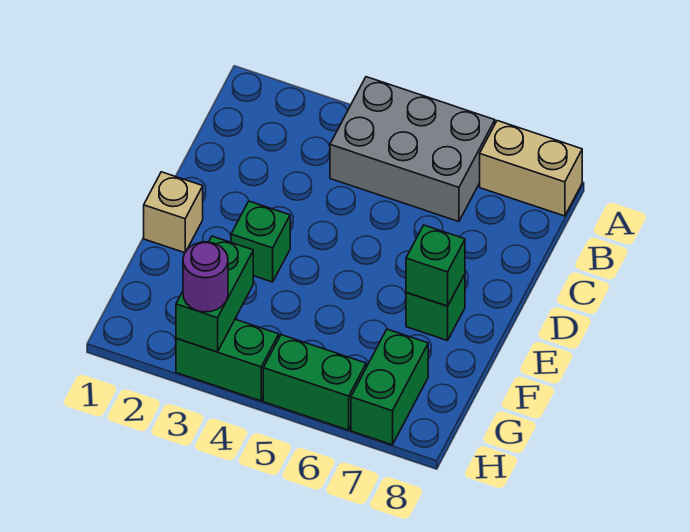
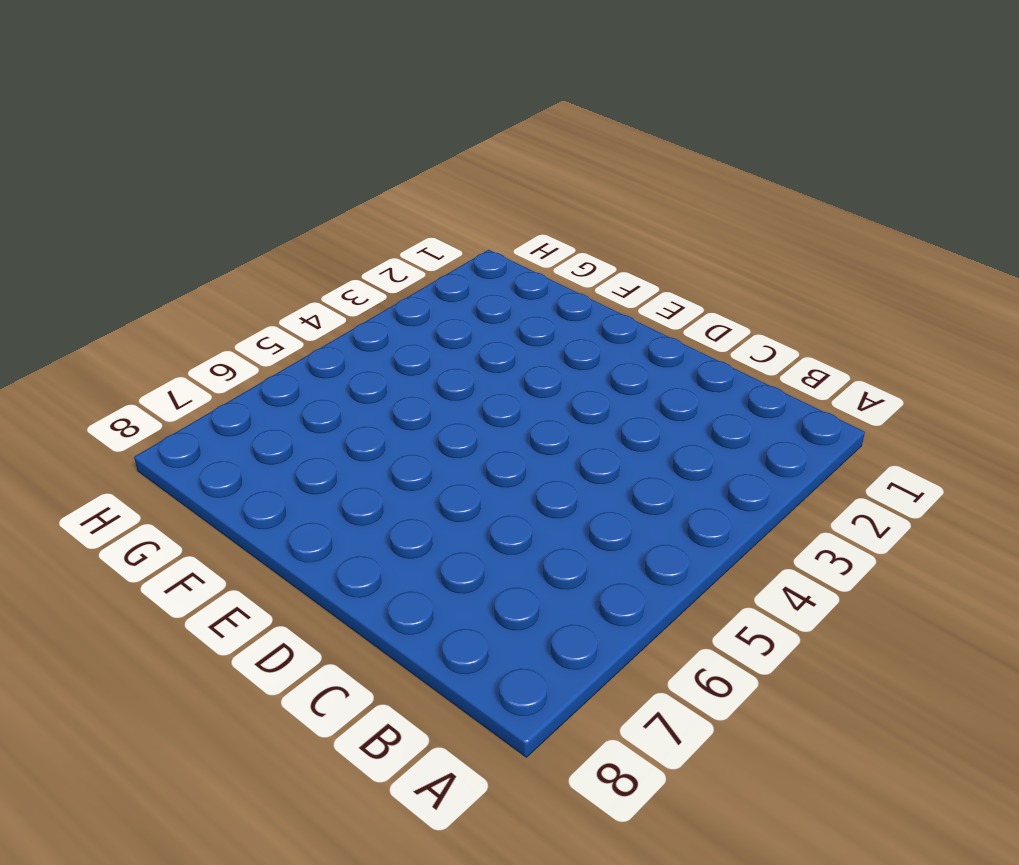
none -> grey 2x3 brick [330,77,495,222]
none -> tan 1x2 brick [480,121,582,216]

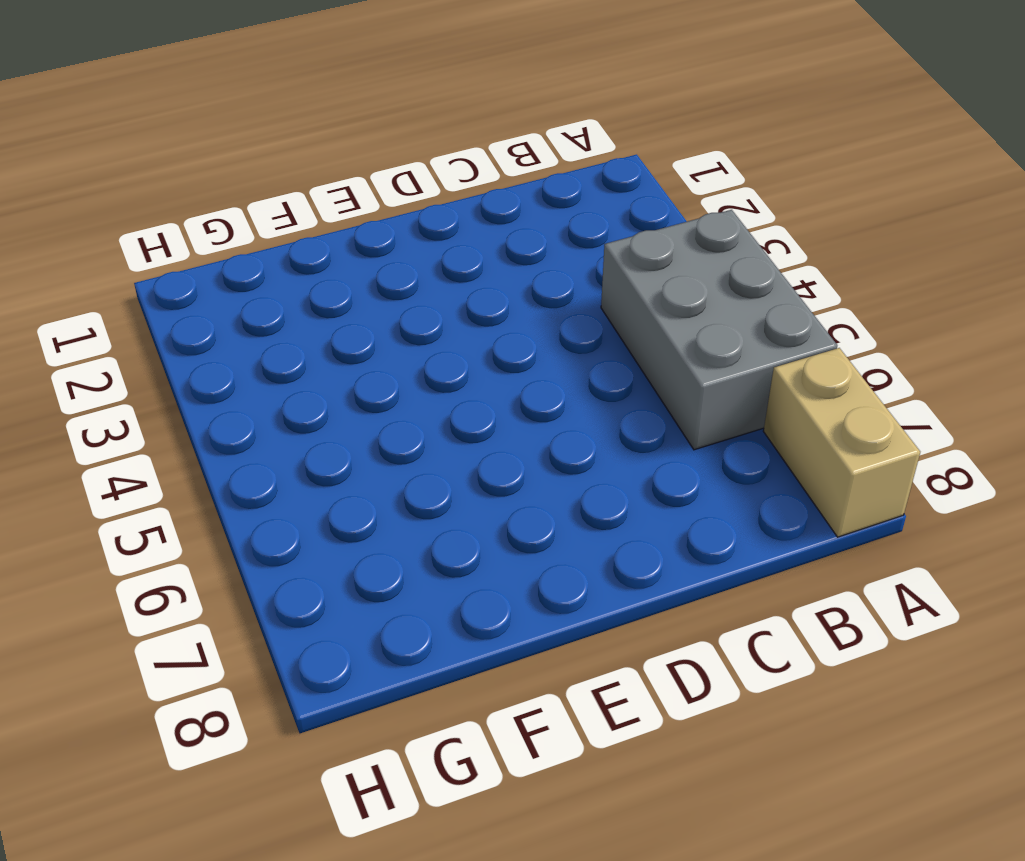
none -> tan 1x1 brick [144,172,203,253]
none -> green 1x1 brick [231,201,290,282]

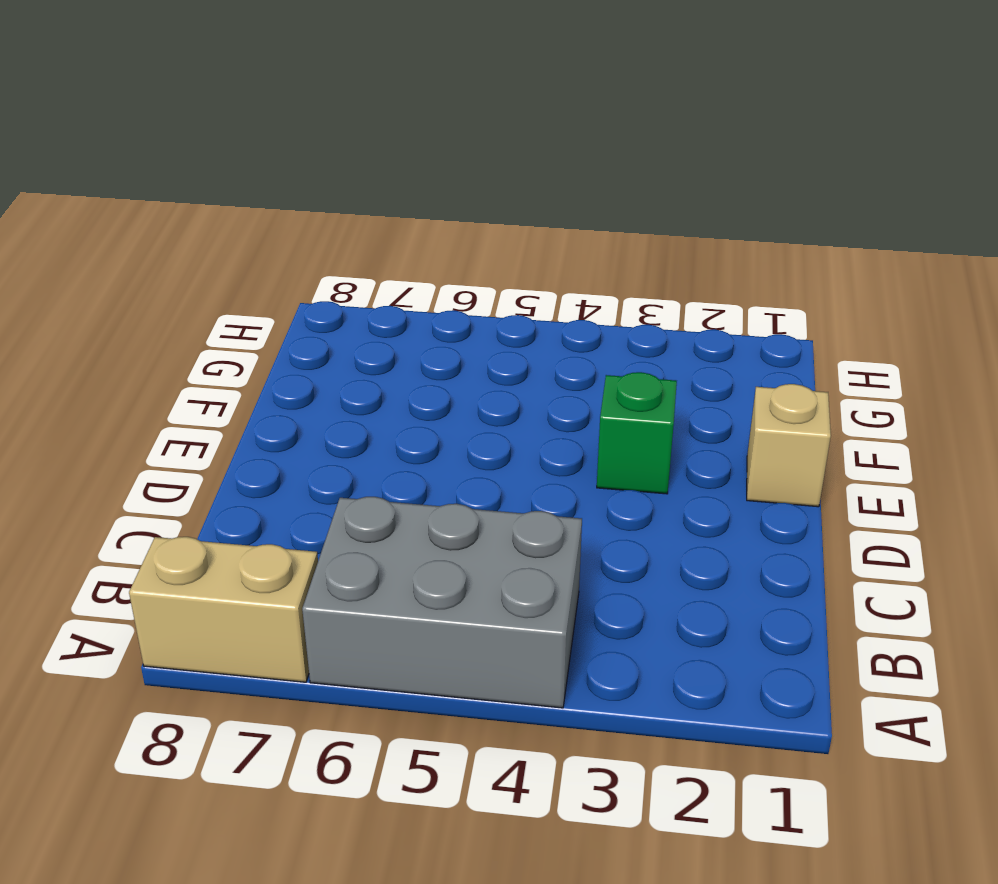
none -> green 1x1 brick [406,274,465,341]
none -> green 1x2 brick [351,329,428,445]

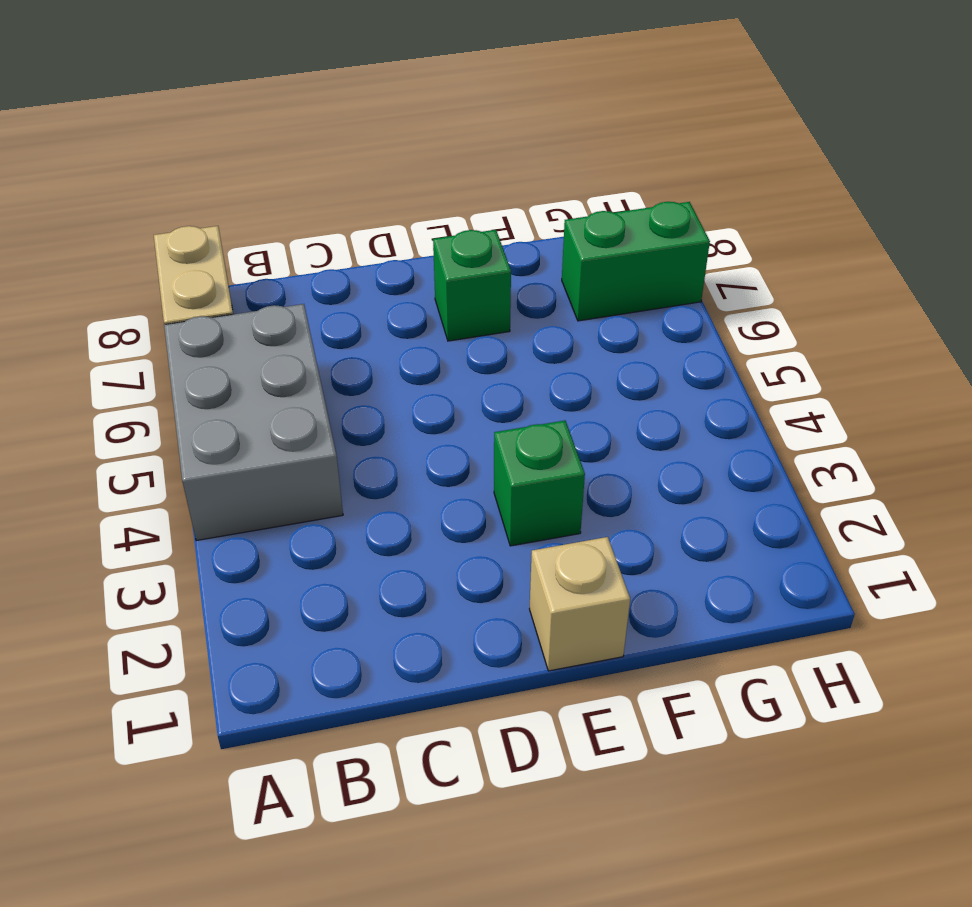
none -> green 1x2 brick [176,319,279,401]
none -> green 1x2 brick [263,335,366,430]

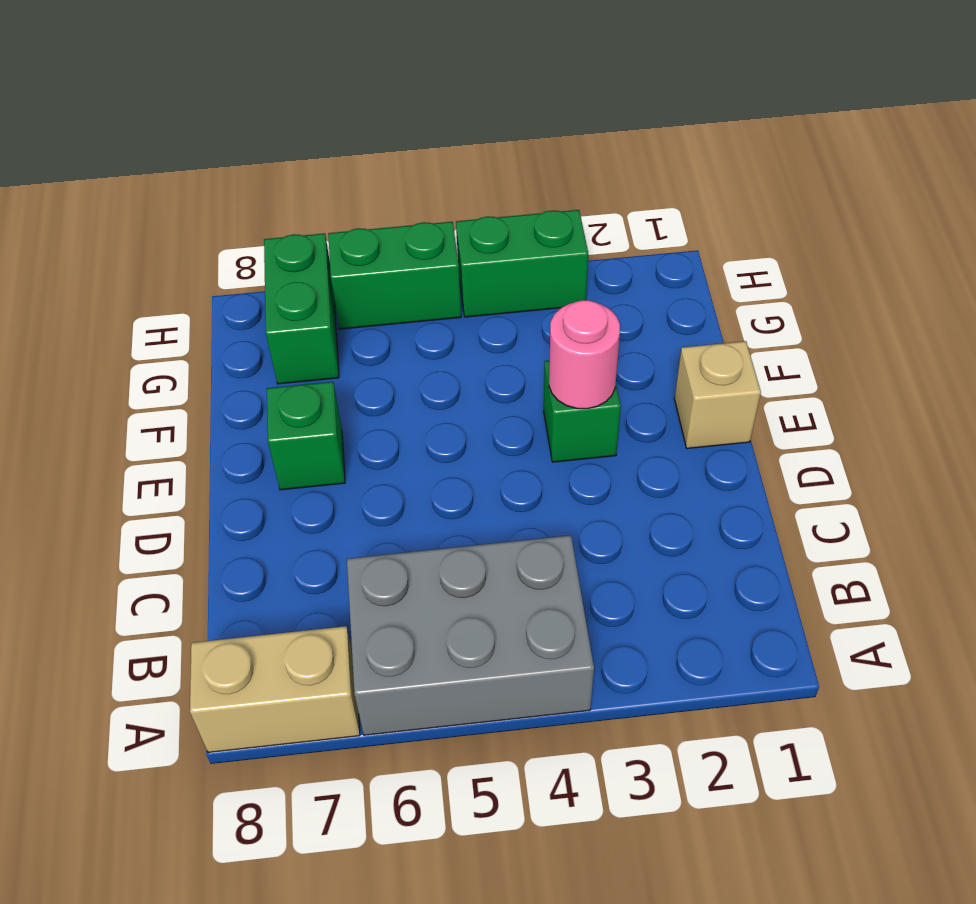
pink 1x1 round brick [549,300,620,409] -> none
none -> green 1x1 brick [406,225,465,306]
none -> green 1x2 brick [176,236,253,352]

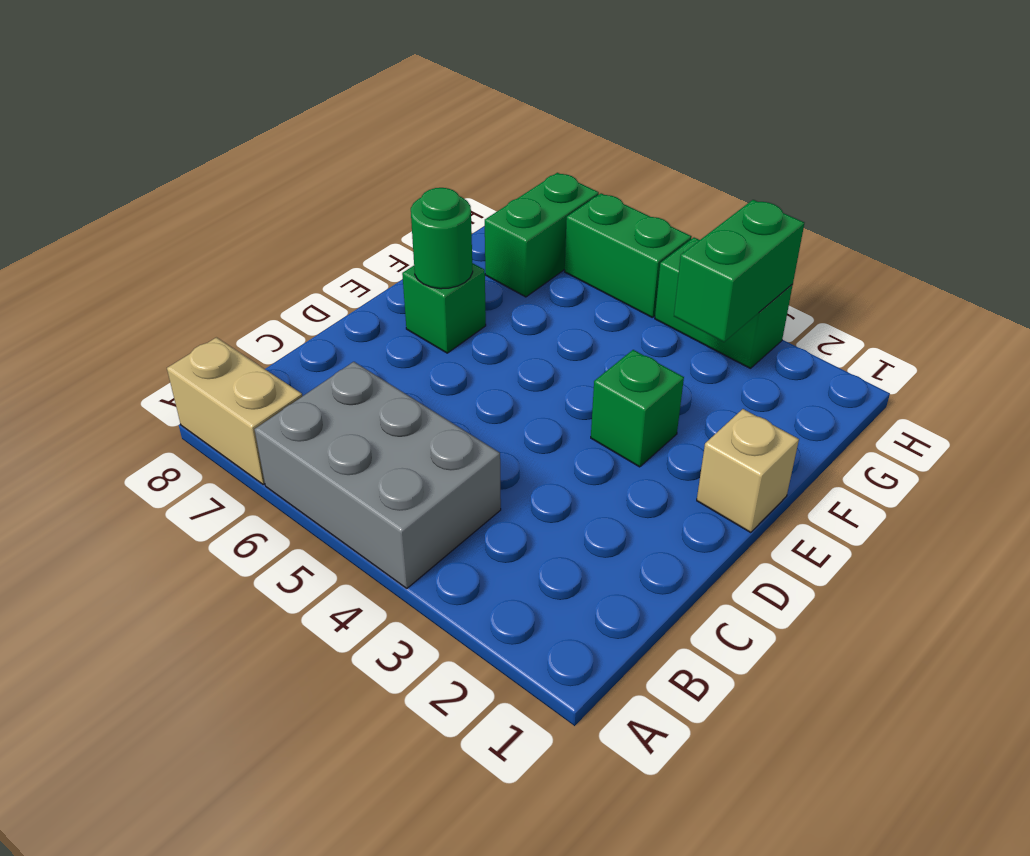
green 1x1 round brick [411,188,473,289] -> green 1x1 brick [406,225,465,306]
none -> purple 1x1 round brick [183,242,228,312]

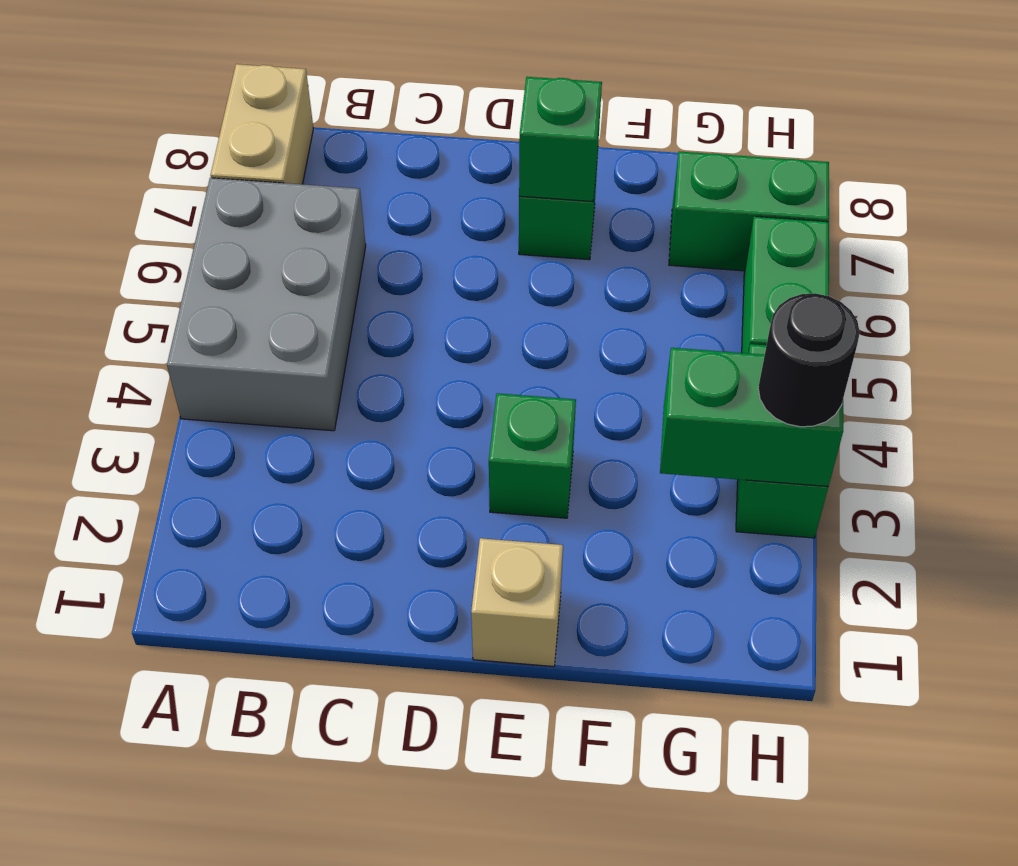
black 1x1 round brick [758,293,860,427] -> purple 1x1 round brick [183,242,228,312]

